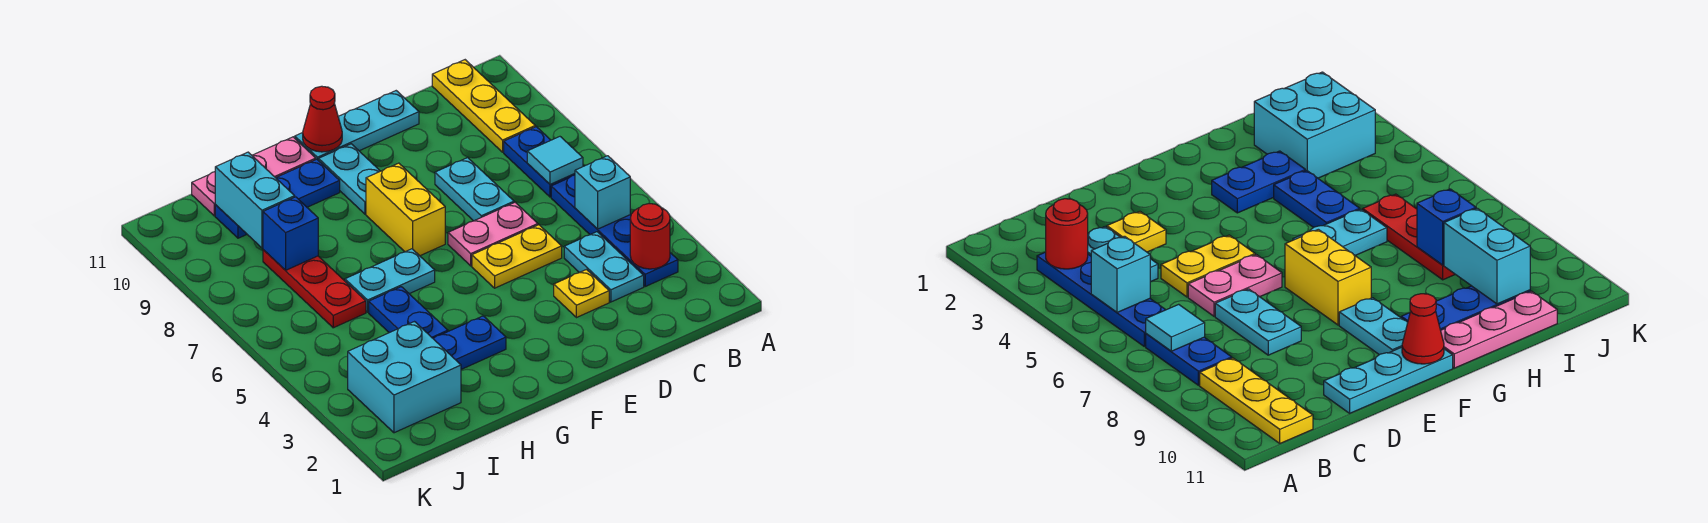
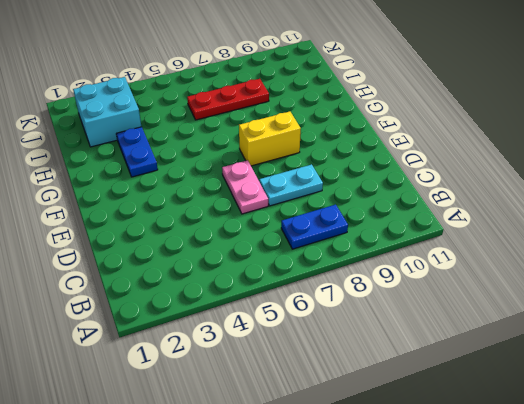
none -> blue 1x4 plate [551,175,678,286]
none -> yellow 1x3 plate [432,60,535,152]
none -> cyan 1x2 plate [564,232,644,302]

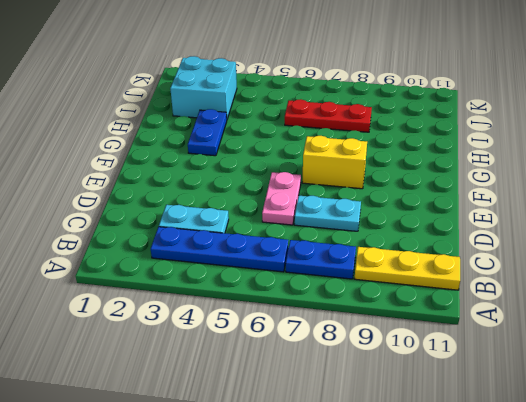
none -> yellow 1x1 plate [554,270,609,318]
none -> yellow 1x2 plate [472,225,562,288]
none -> cyan 1x3 plate [295,91,419,161]

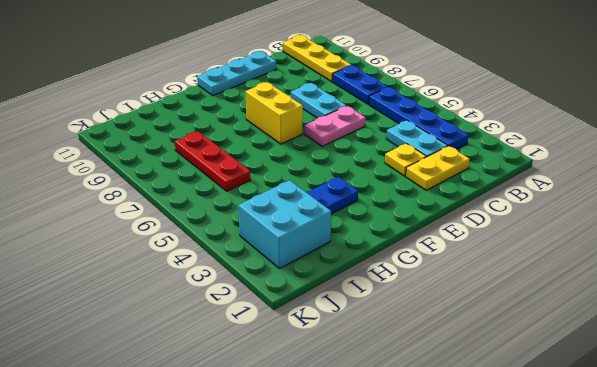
yellow 1x2 plate [406,146,470,190] -> yellow 1x2 plate moved to [472,225,562,288]
none -> cyan 1x2 plate [319,144,380,214]
none -> cyan 1x2 plate [345,249,435,312]
none -> blue 1x3 plate [215,159,340,238]

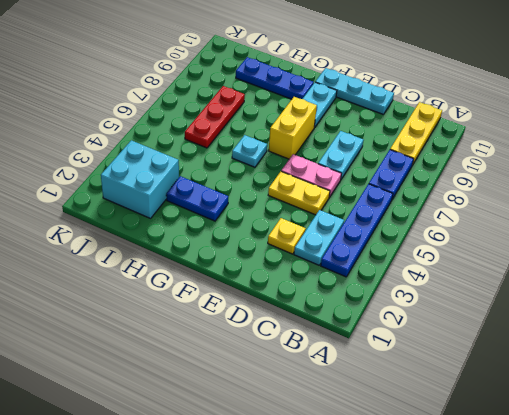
cyan 1x1 plate [232,135,267,167] -> cyan 1x2 plate [345,249,435,312]
none -> pink 1x3 plate [192,137,316,216]
none -> blue 1x2 plate [369,287,448,338]
none -> red 1x1 round brick [630,204,670,269]

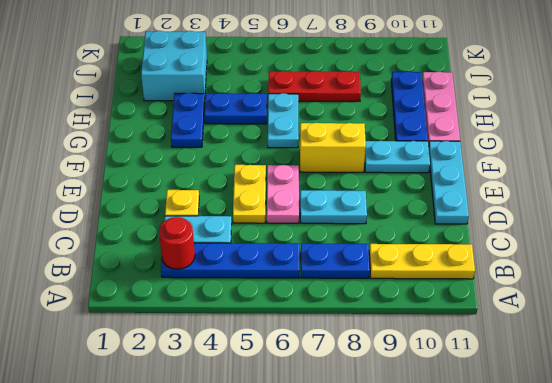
none -> cyan 1x1 brick [575,156,630,229]
none -> cyan 1x1 tile [527,137,583,185]
none -> red 1x1 cone [303,86,342,152]

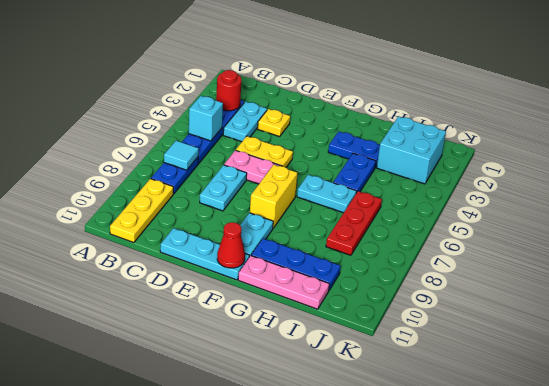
none -> blue 1x1 brick [263,197,318,270]
none -> cyan 1x2 brick [215,152,295,248]

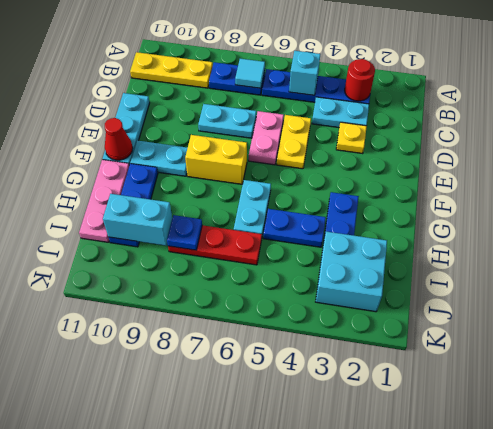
blue 1x1 plate [167,215,202,250] -> blue 1x1 brick [263,197,318,270]

